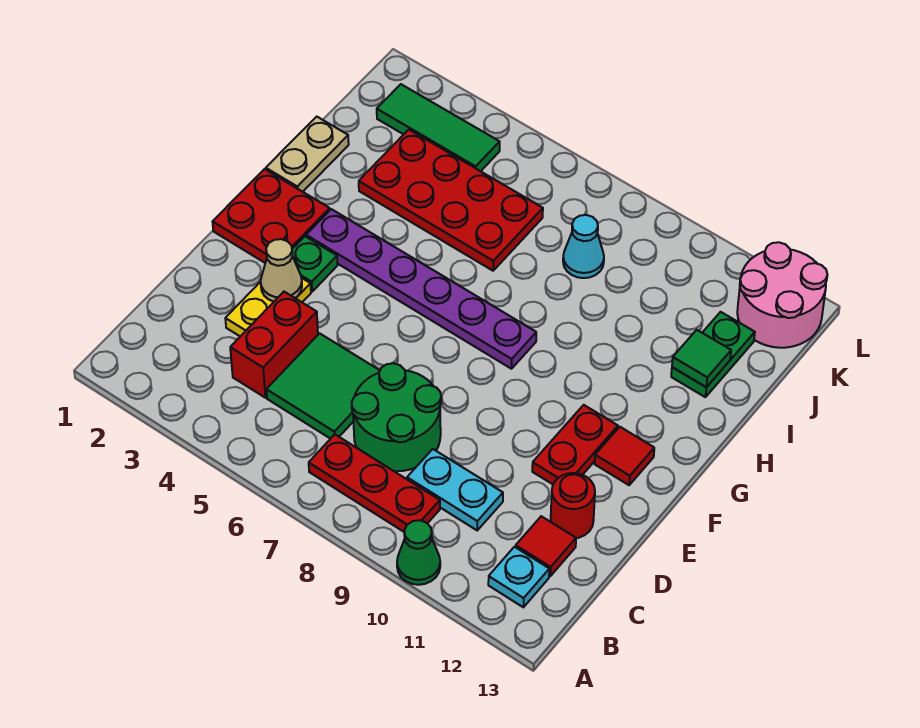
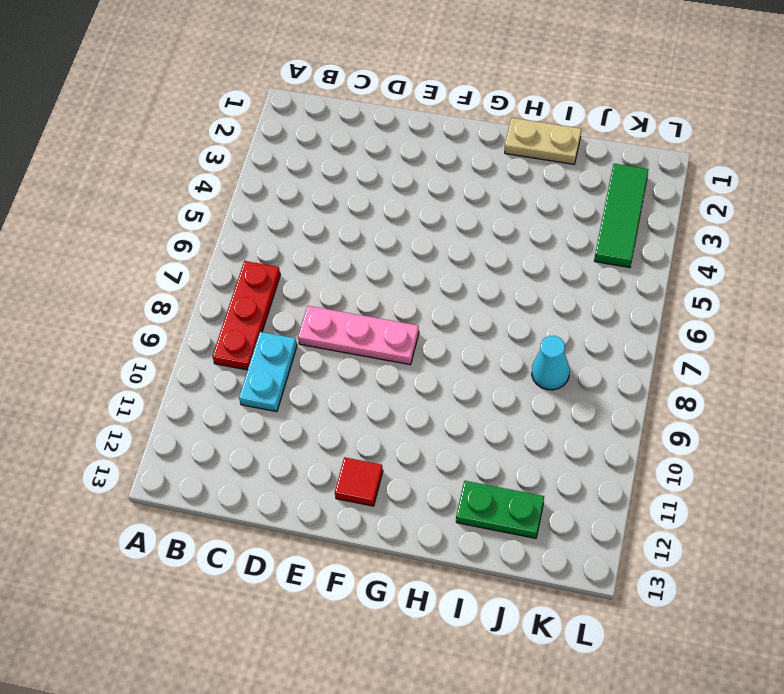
pink 1x3 plate [298,306,419,364] -> green 2x2 round brick [352,363,441,471]
none -> green 1x1 cone [397,520,440,585]
none -> cyan 1x1 plate [488,547,549,607]
none -> red 1x2 brick [230,292,318,398]

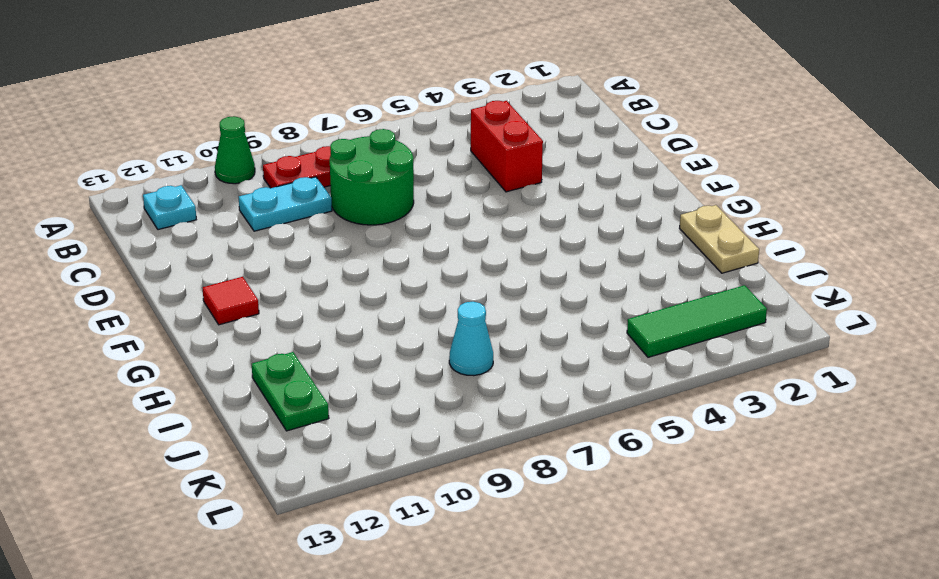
none -> green 2x2 tile [266,333,380,439]
none -> red 1x1 tile [516,516,576,576]
none -> yellow 1x2 plate [225,278,311,336]

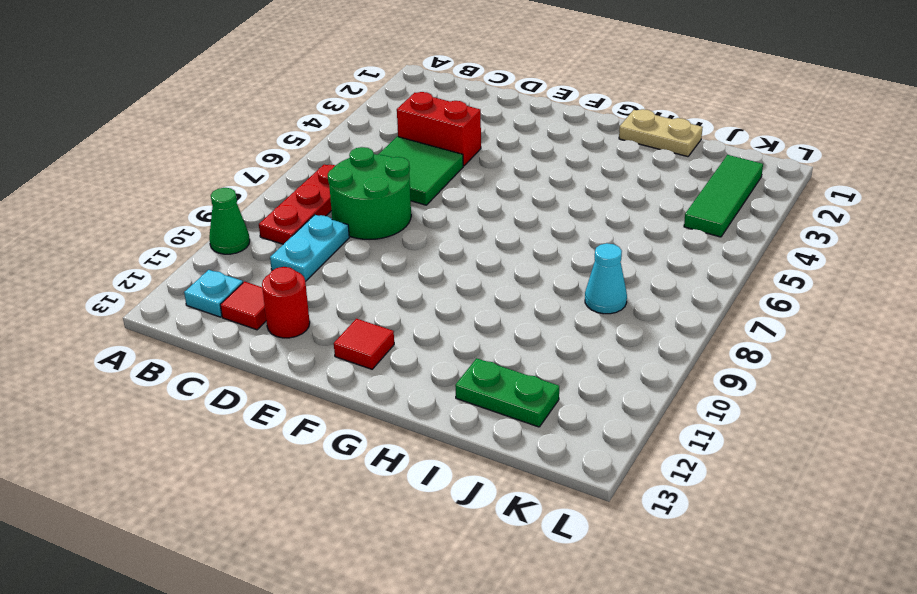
none -> yellow 1x2 plate [225,278,311,336]
none -> red 1x2 plate [532,405,618,484]
none -> red 2x2 plate [213,169,330,263]

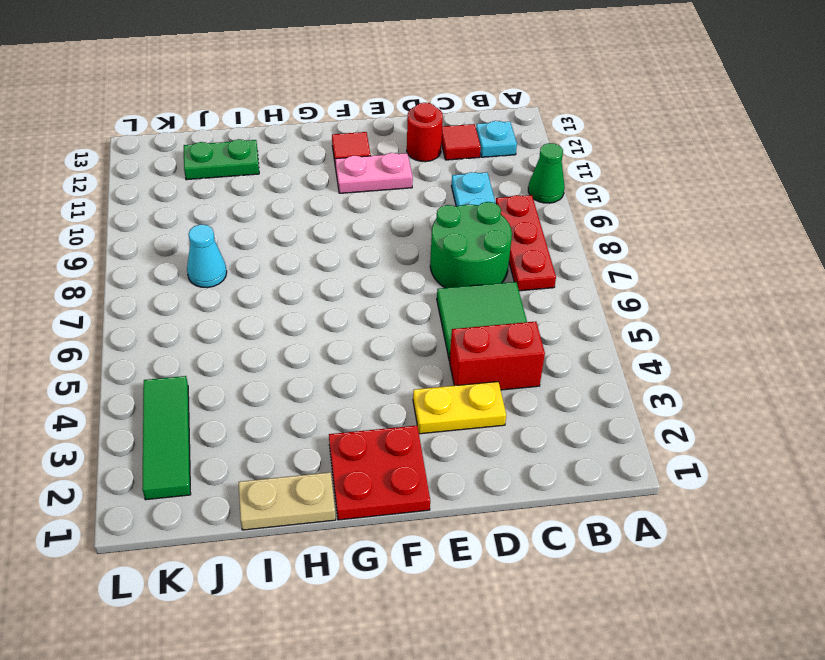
pink 1x2 plate [335,153,413,193] -> red 1x2 plate [532,405,618,484]
none -> green 1x1 plate [292,236,338,291]
none -> purple 1x6 plate [306,209,536,369]
none -> red 2x4 plate [359,130,543,271]

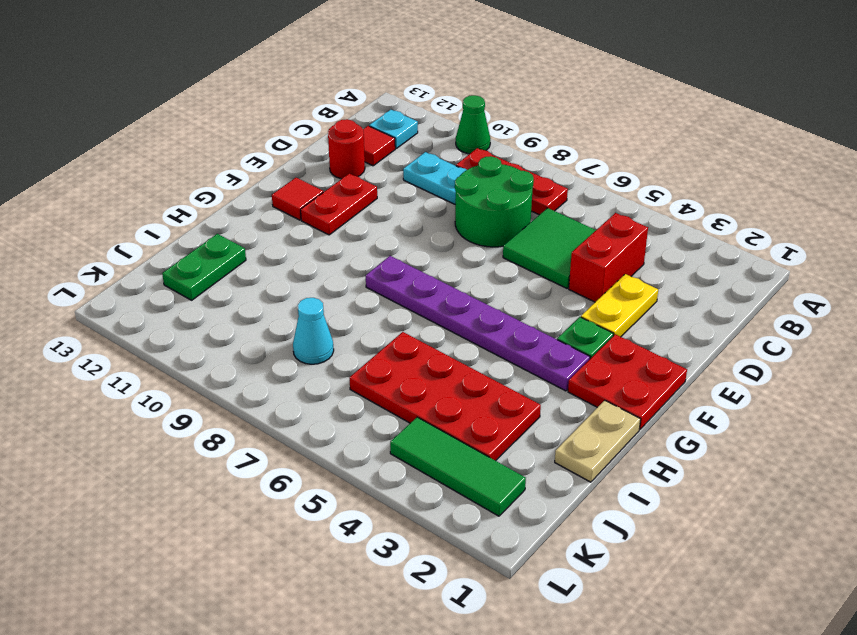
none -> pink 2x2 round brick [737,242,827,348]
none -> tan 1x1 cone [261,239,302,302]
none -> green 1x1 tile [672,330,731,387]

